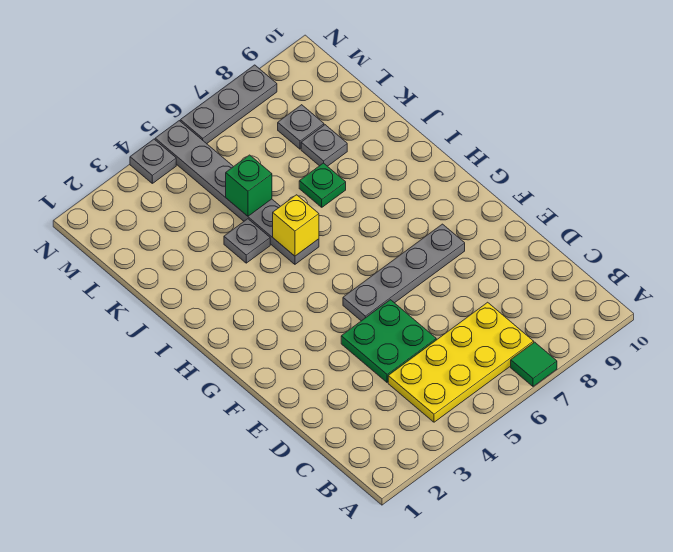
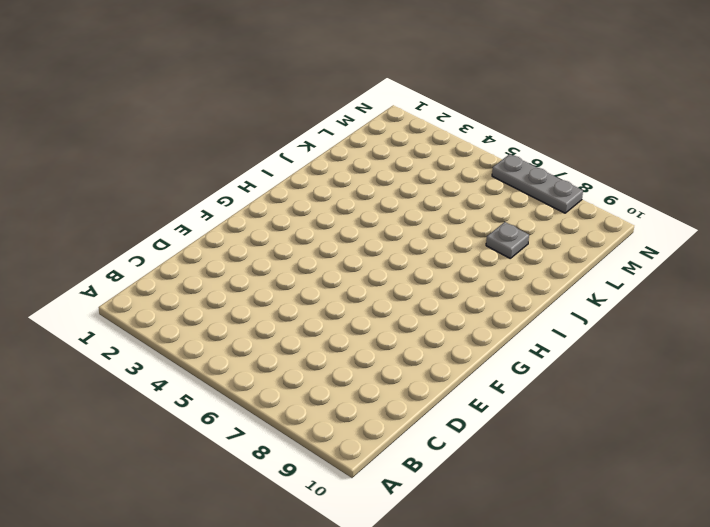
none -> green 1x1 tile [511,342,557,386]
none -> yellow 2x4 plate [388,302,534,422]
none -> green 2x2 plate [341,300,436,382]

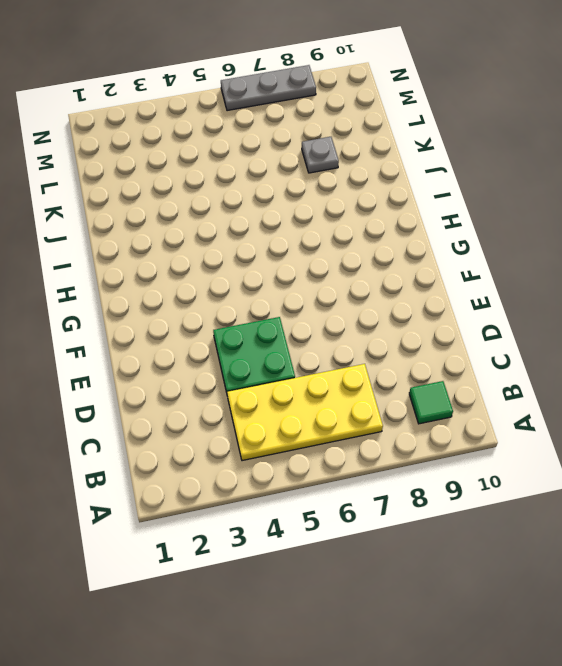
green 1x1 tile [409,381,453,424] -> green 1x1 tile moved to [511,342,557,386]
none -> grey 1x4 plate [343,224,465,321]
none -> grey 1x6 plate [155,121,319,264]
none -> grey 1x1 plate [224,219,270,263]

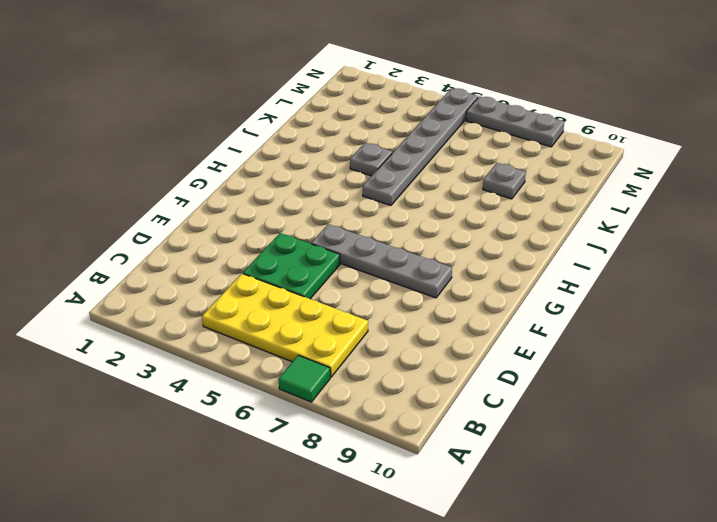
none -> green 1x1 plate [299,163,346,207]
none -> grey 1x1 plate [278,105,324,149]
none -> grey 1x1 plate [130,139,176,183]

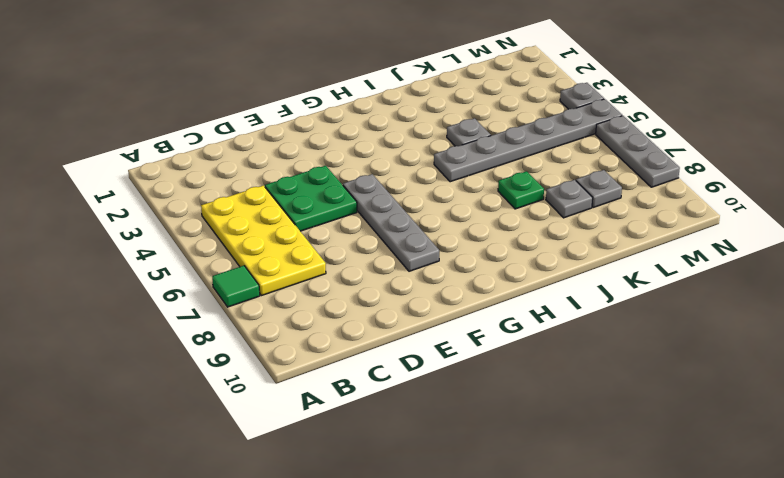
none -> yellow 1x1 brick [273,195,319,256]
none -> green 1x1 brick [226,155,272,216]

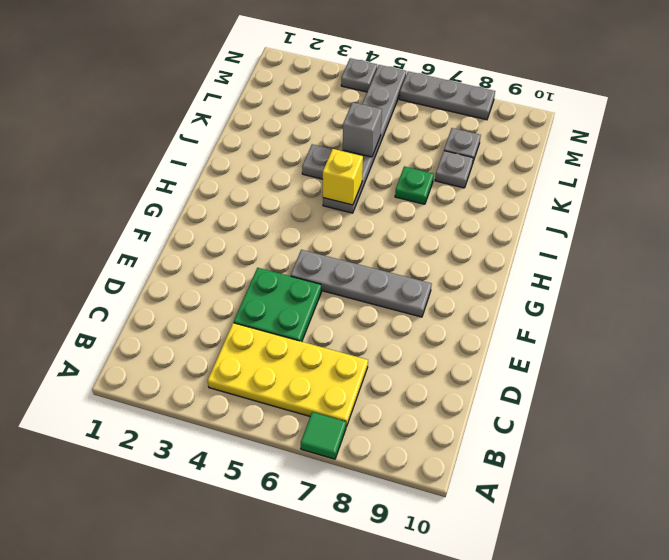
grey 1x1 brick [343,102,382,157] -> green 1x1 brick [226,155,272,216]

